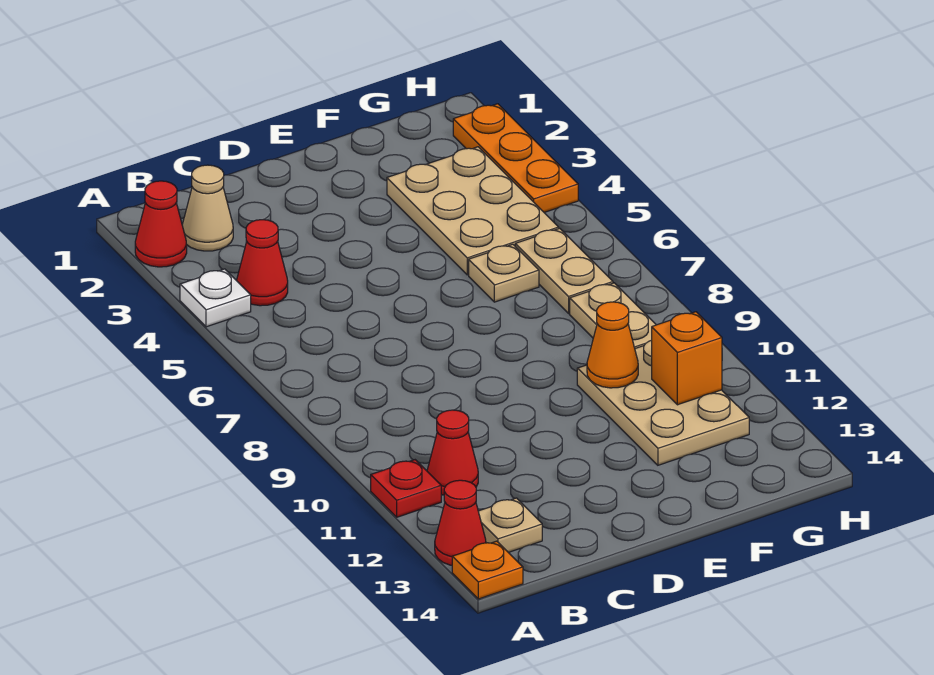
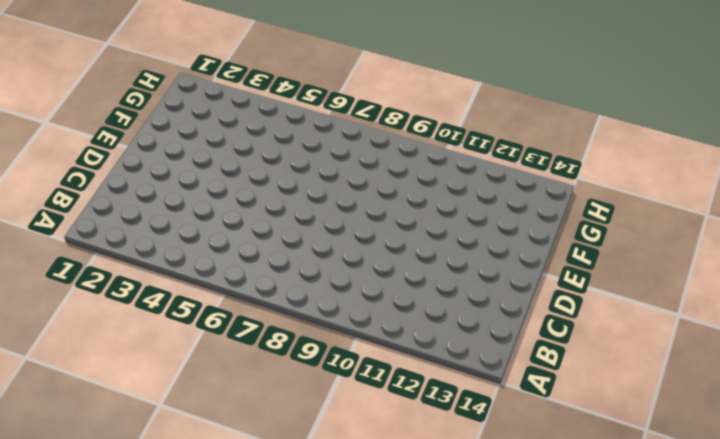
none -> red 1x1 cone [135,181,187,267]
none -> white 1x1 plate [180,269,251,327]
none -> red 1x1 plate [371,460,441,517]

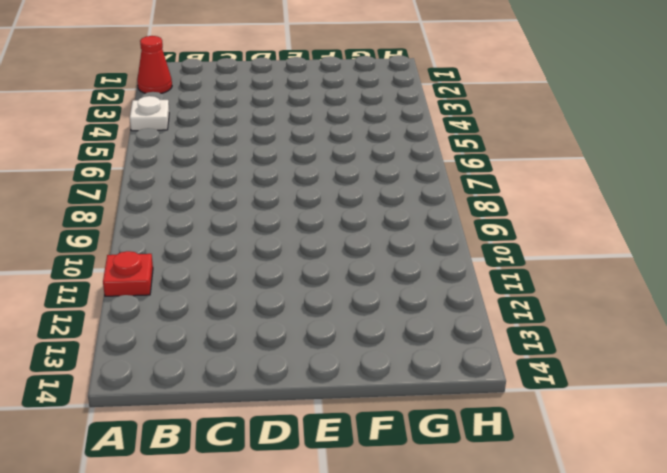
none -> red 1x1 cone [435,480,486,565]
none -> orange 1x1 plate [452,541,523,599]
none -> tan 1x1 cone [182,165,233,251]

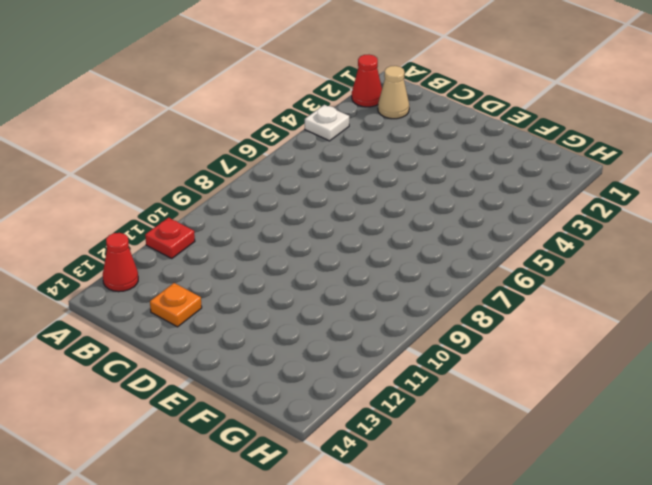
orange 1x1 plate [150,283,202,327] -> orange 1x1 plate moved to [452,541,523,599]
none -> red 1x1 cone [237,220,288,306]
none -> red 1x1 cone [427,410,478,495]
none -> tan 1x1 plate [478,498,542,553]

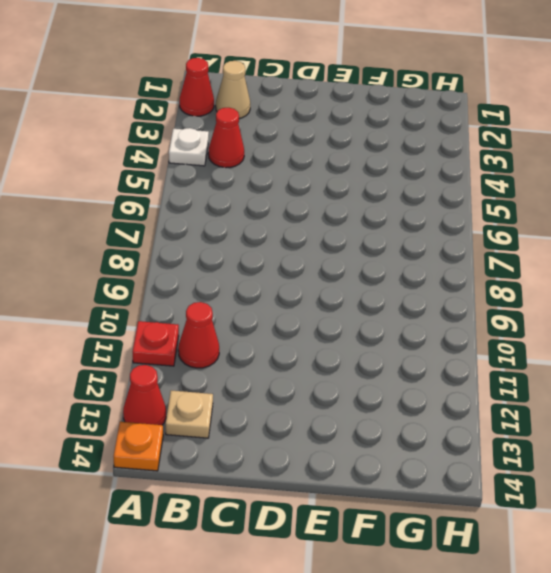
none -> tan 2x3 plate [387,147,559,275]
none -> tan 1x1 plate [469,244,539,302]
none -> tan 2x3 plate [577,340,749,465]

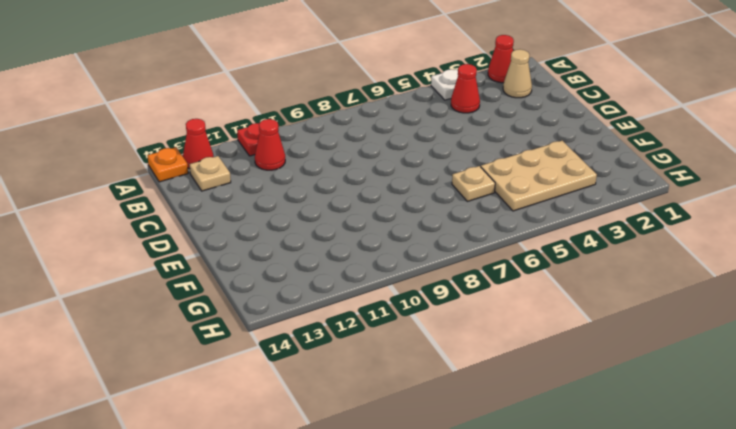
none -> tan 2x3 plate [577,340,749,465]
none -> tan 1x2 plate [515,228,613,313]
none -> tan 1x2 plate [570,283,656,348]

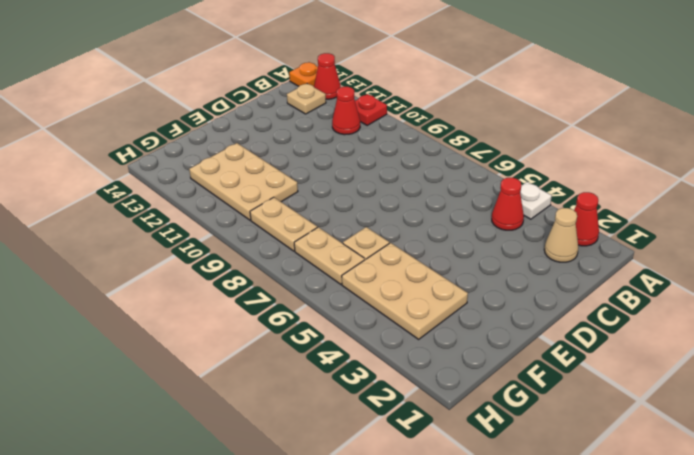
none -> orange 1x3 plate [453,104,578,212]
none -> orange 1x1 cone [587,302,638,388]
none -> orange 1x1 brick [652,312,722,405]

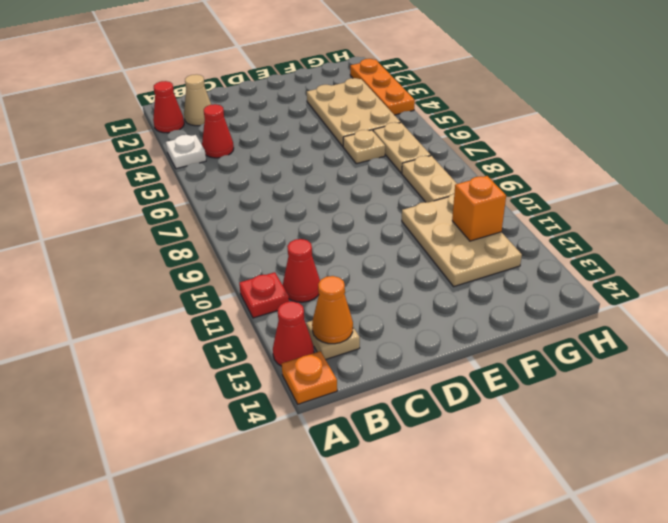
orange 1x1 cone [312,276,353,344] -> orange 1x1 cone moved to [587,302,638,388]

